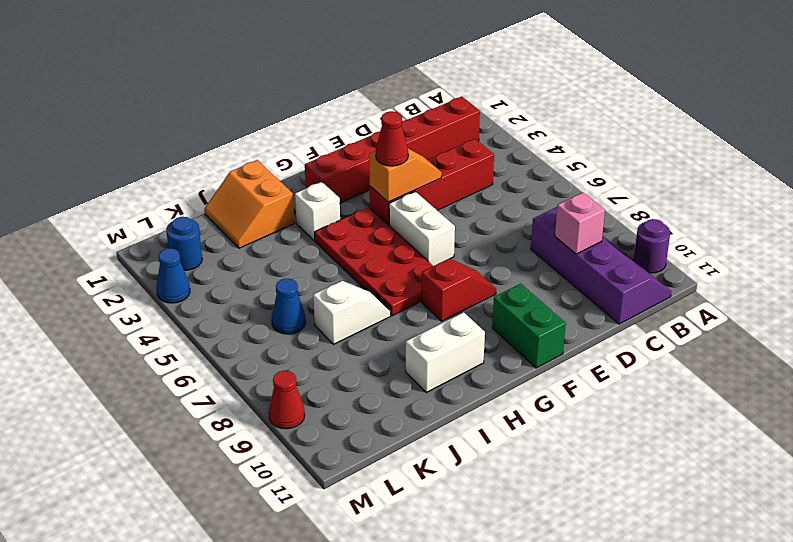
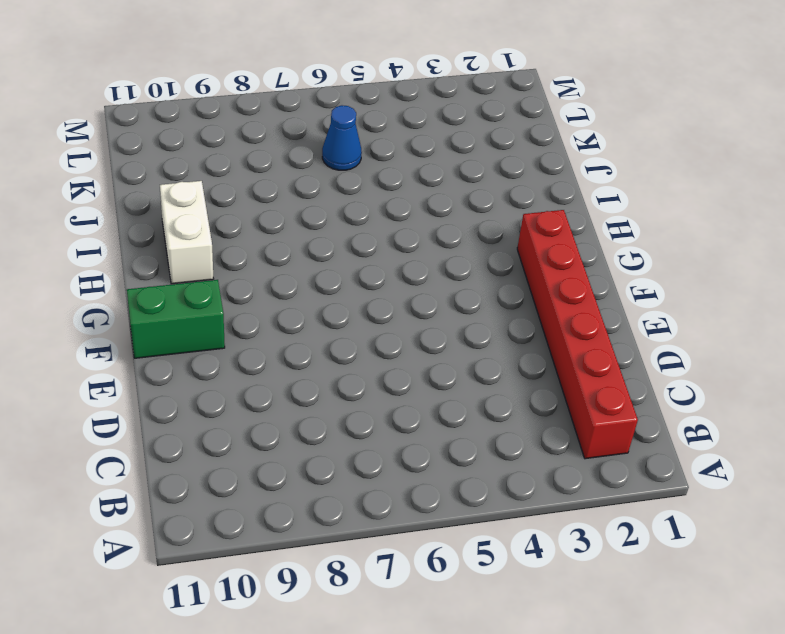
none -> purple 1x1 round brick [634,219,670,273]
none -> purple 2x4 slope [531,207,671,324]
none -> red 1x4 brick [370,139,494,225]

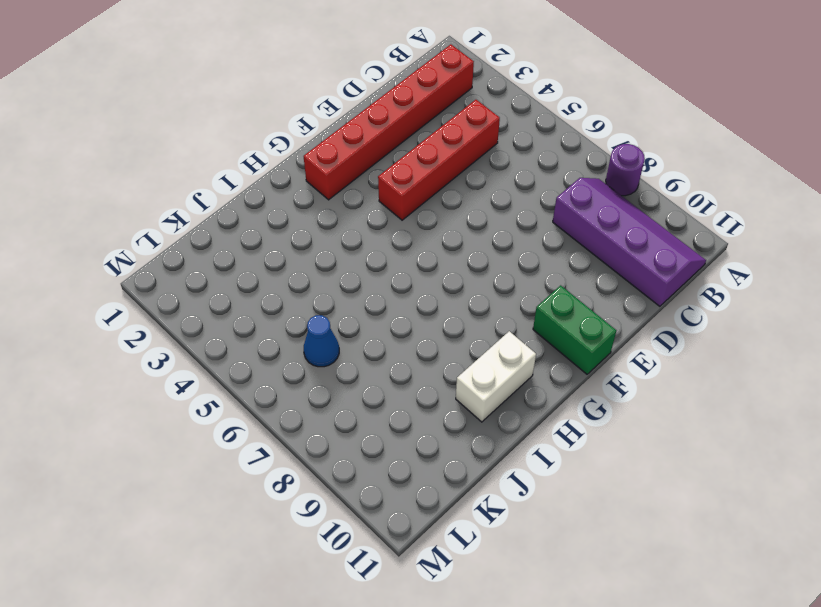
purple 1x1 round brick [606,144,645,196] -> purple 1x1 round brick moved to [634,219,670,273]
none -> white 1x2 brick [389,192,455,266]
none -> red 1x2 slope [422,259,496,321]
none -> red 2x4 plate [315,207,433,316]

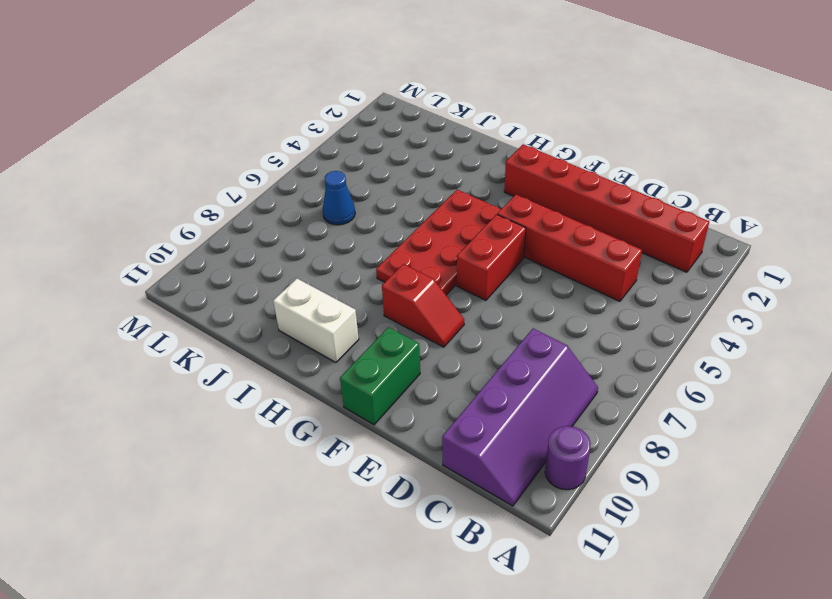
red 1x2 brick [457,214,526,300] -> white 1x2 brick [389,192,455,266]
none -> white 1x1 brick [295,182,340,241]
none -> orange 2x2 slope [205,160,294,248]
none -> white 1x2 slope [313,281,391,344]

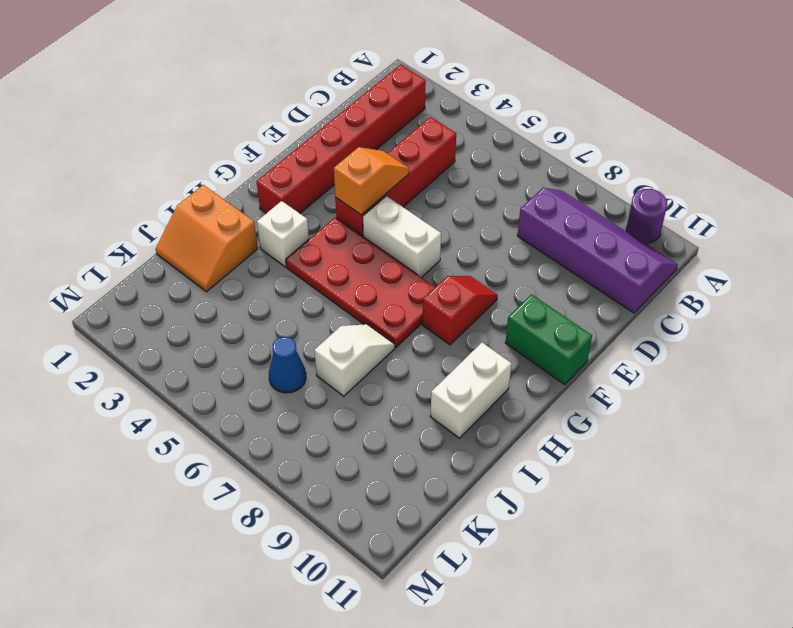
none -> blue 1x1 round brick [166,217,202,270]
none -> blue 1x1 cone [156,248,190,303]
none -> red 1x1 cone [269,371,305,429]

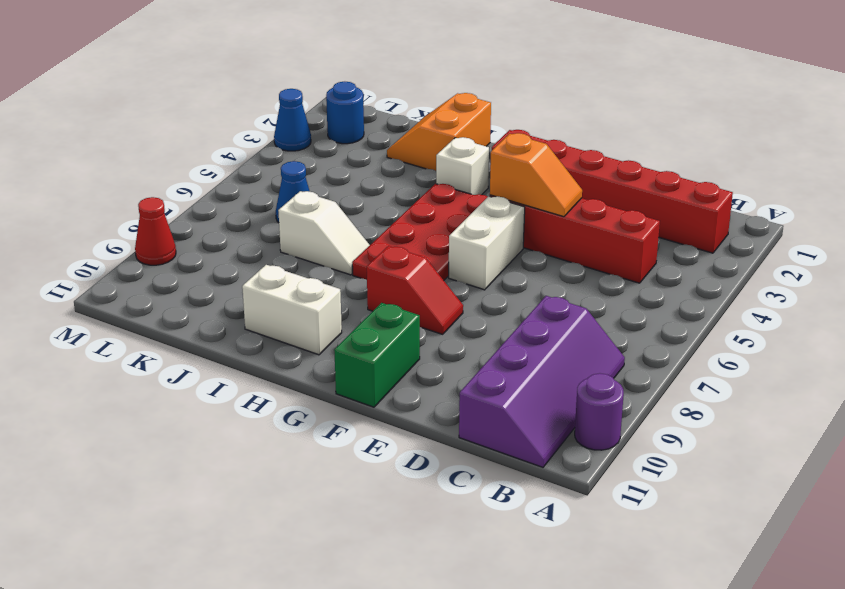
none -> pink 1x1 brick [555,192,605,254]
none -> red 1x1 cone [376,111,408,166]

